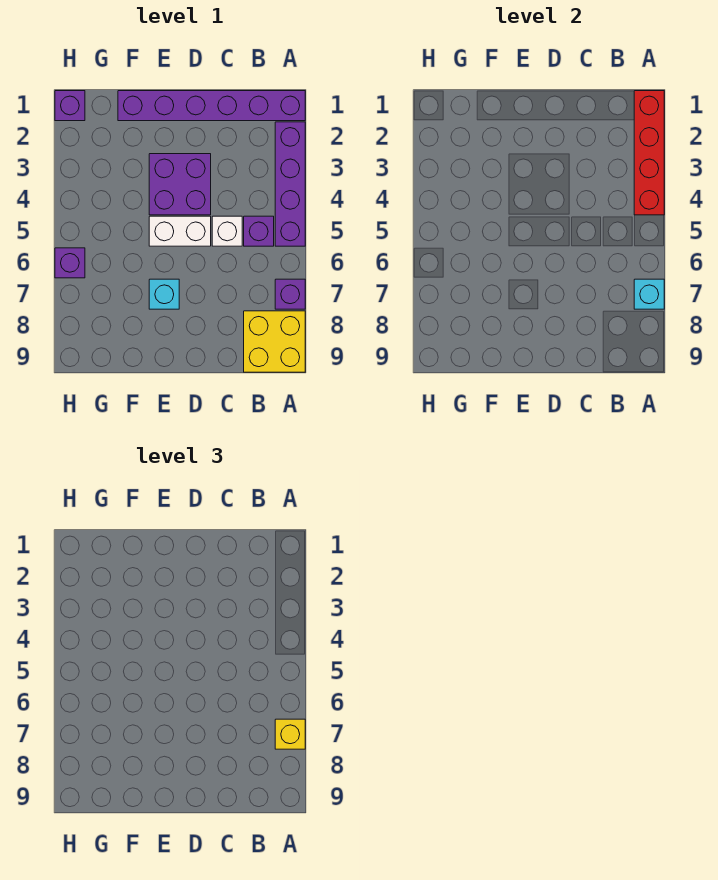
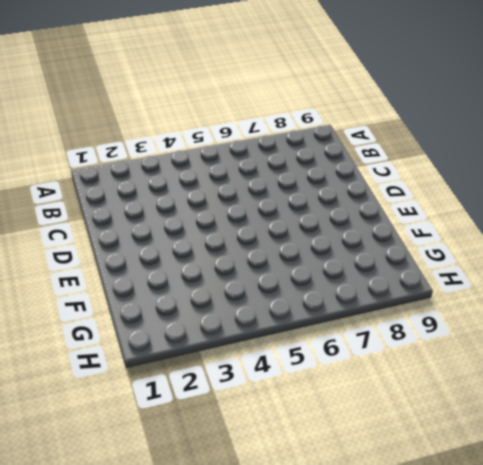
none -> purple 1x6 brick [118,91,305,121]
none -> purple 1x4 brick [275,122,305,246]
none -> purple 1x1 brick [275,279,305,309]

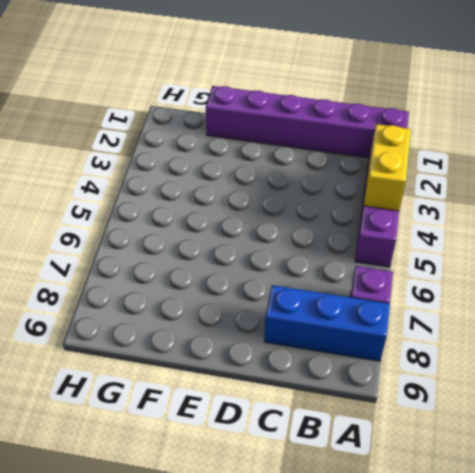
yellow 1x2 brick [364,124,411,211] -> red 1x4 brick [634,91,664,215]
blue 1x3 brick [264,285,390,361] -> yellow 2x2 brick [244,311,305,372]
none -> purple 1x1 brick [244,216,274,246]
none -> white 1x1 brick [212,216,242,246]
none -> purple 2x2 brick [149,154,211,215]

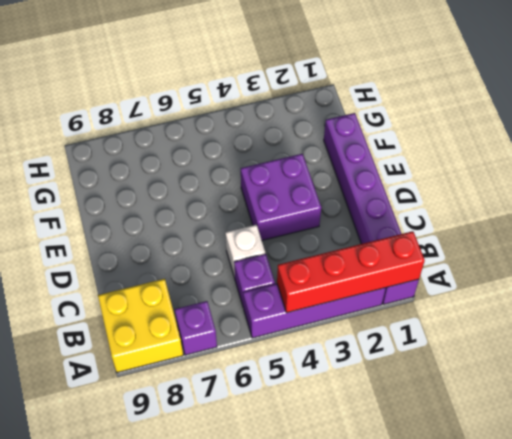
none -> white 1x2 brick [149,216,211,246]
none -> cyan 1x1 brick [149,279,179,309]
none -> purple 1x1 brick [55,91,85,121]

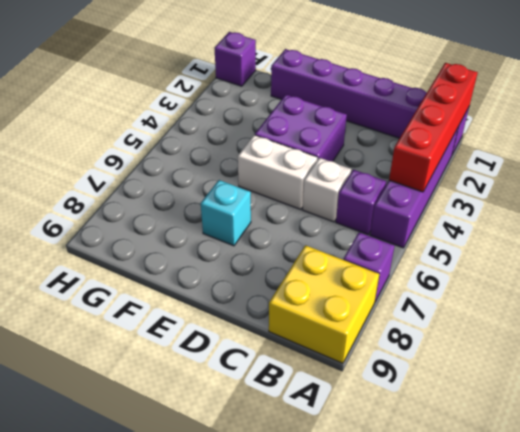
none -> purple 1x1 brick [55,248,85,278]
none -> cyan 1x1 brick [634,279,664,309]
none -> yellow 1x1 brick [275,719,305,749]

